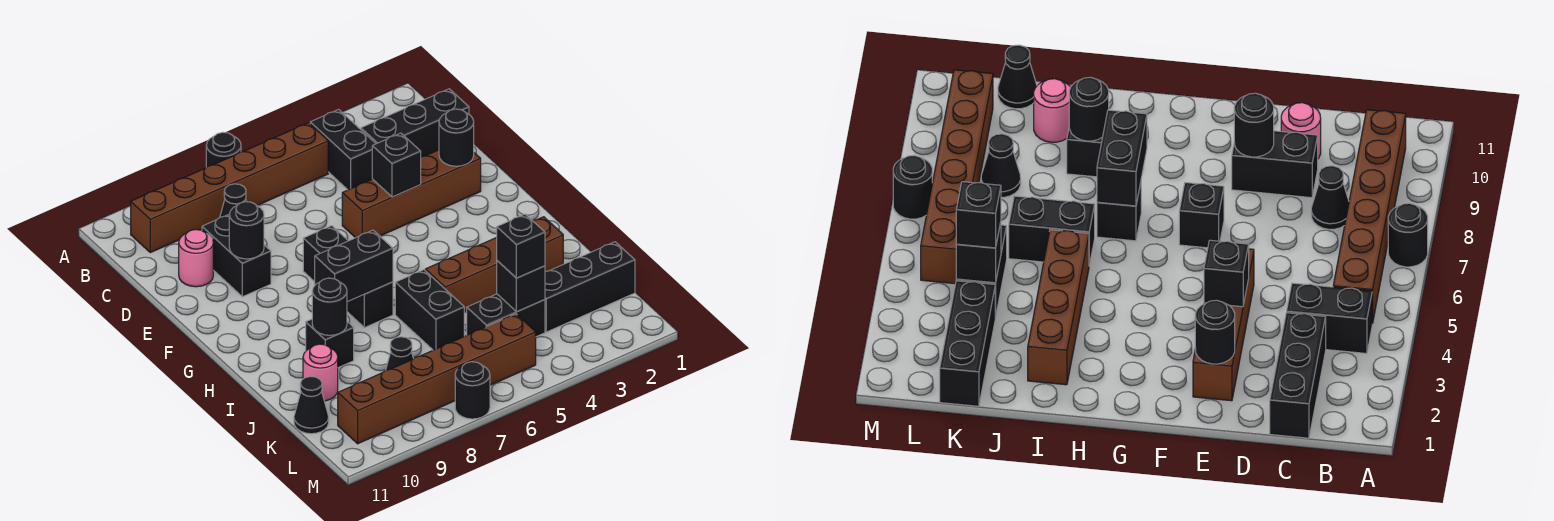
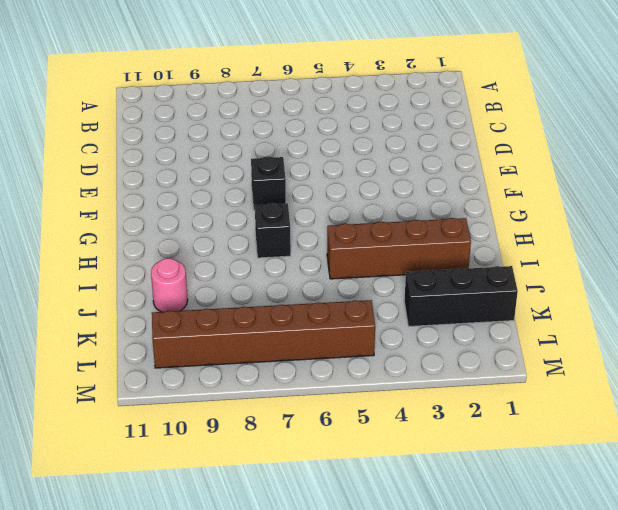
none -> black 1x1 round brick [206,132,241,167]
none -> black 1x2 brick [310,109,376,190]
none -> brown 1x6 brick [131,123,328,253]

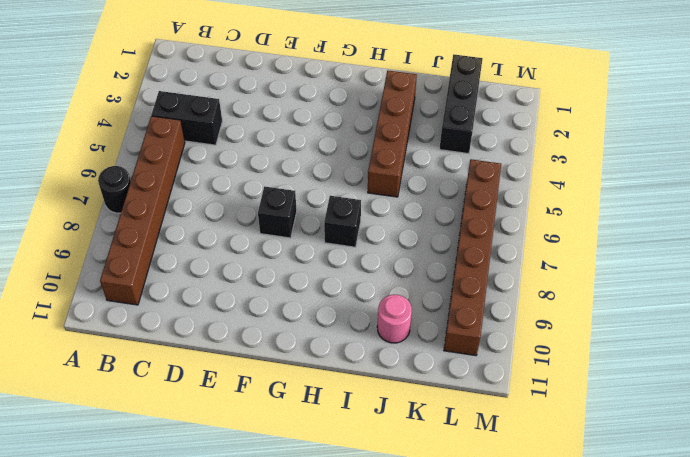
none -> black 1x3 brick [361,89,469,157]
none -> black 1x1 cone [220,184,246,217]
none -> black 1x2 brick [202,215,271,297]

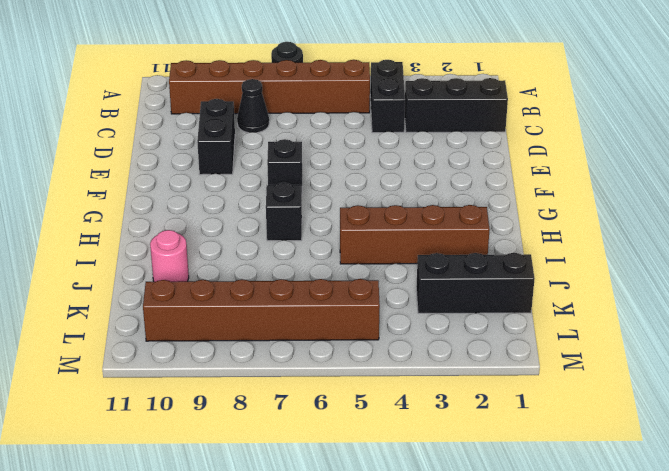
none -> pink 1x1 round brick [179,229,213,287]
none -> brown 1x4 brick [342,150,481,238]
none -> black 1x2 brick [395,270,464,350]

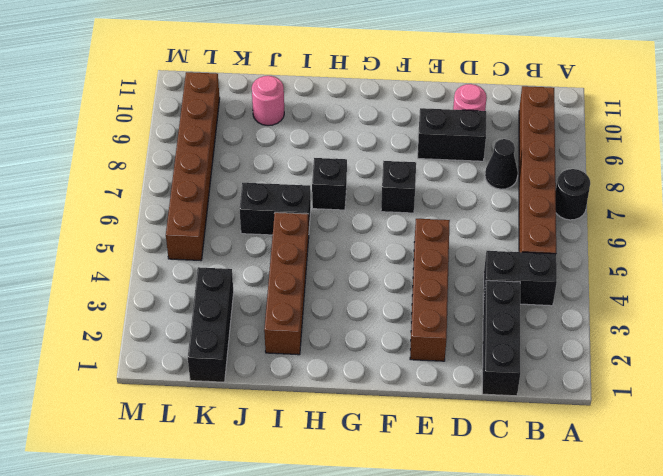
none -> black 1x1 brick [306,319,354,368]
none -> black 1x2 brick [467,294,545,337]
none -> black 1x1 cone [386,337,413,370]

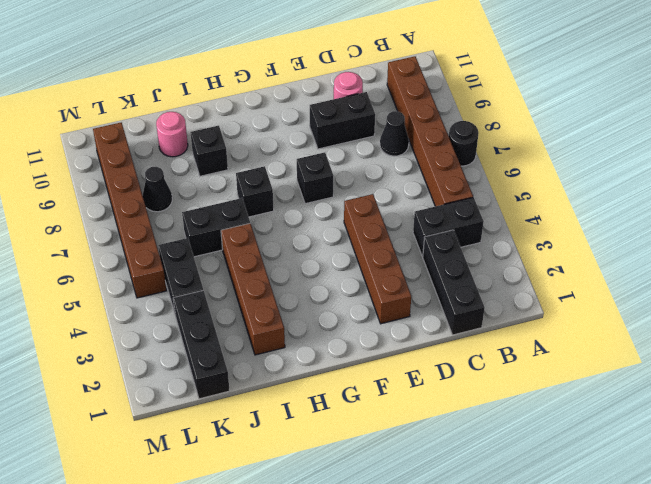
none -> black 1x1 cone [294,376,329,434]
none -> black 1x1 round brick [455,362,490,419]
none -> black 1x1 round brick [439,109,474,166]

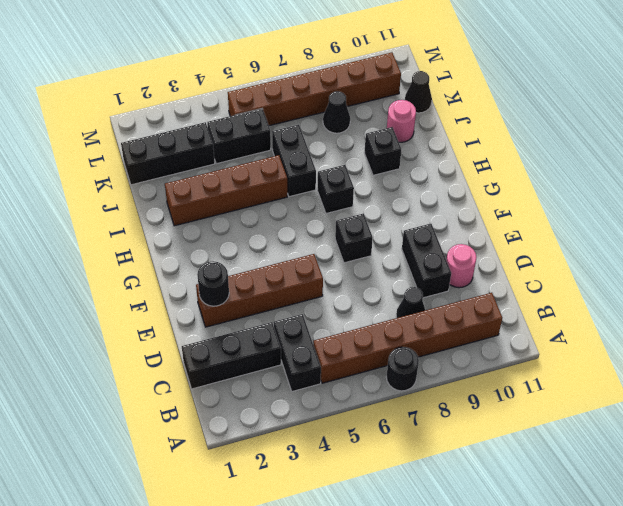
none -> black 1x1 round brick [455,362,490,419]
none -> black 1x1 brick [372,133,421,197]
none -> black 1x1 round brick [229,202,264,259]

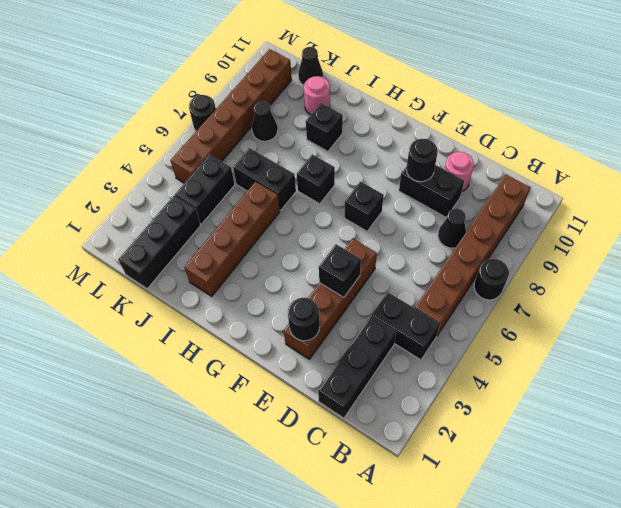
none -> black 1x2 brick [315,230,393,302]
none -> black 1x1 round brick [312,278,347,335]
none -> black 1x1 brick [497,261,545,312]

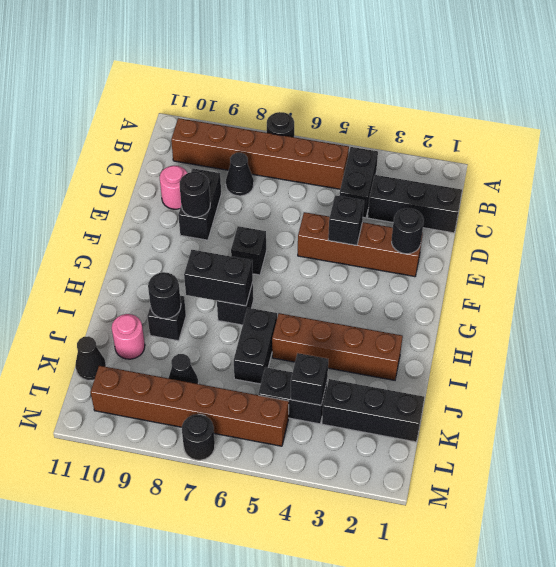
none -> black 1x1 brick [497,214,545,278]

